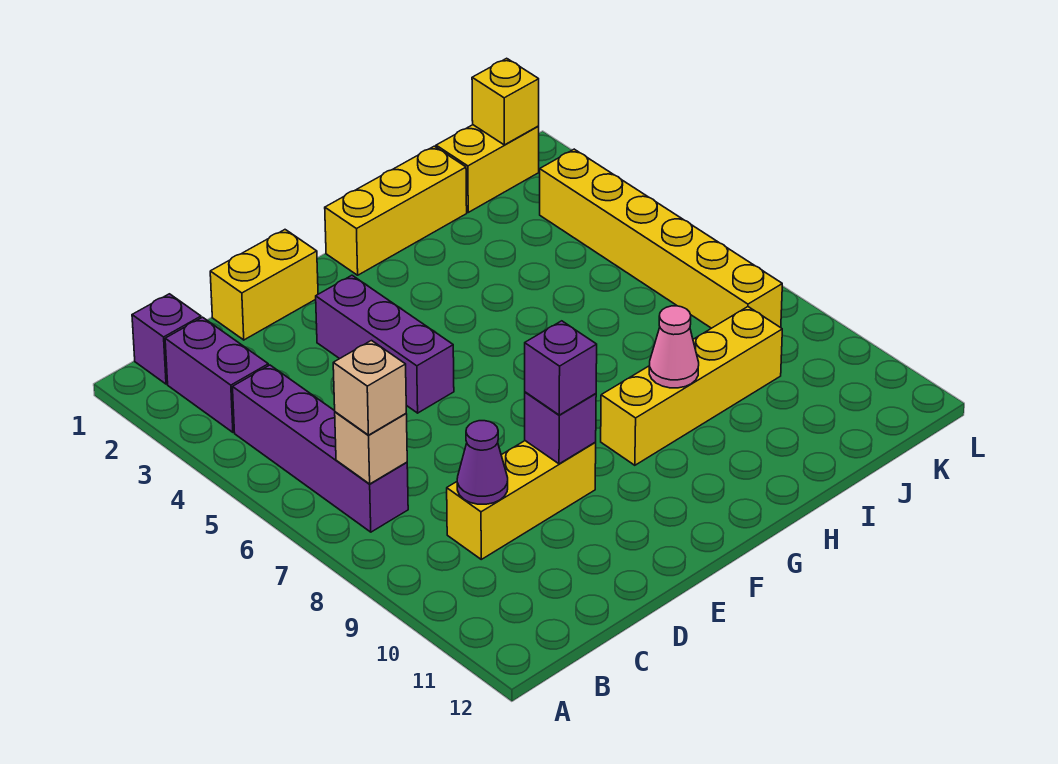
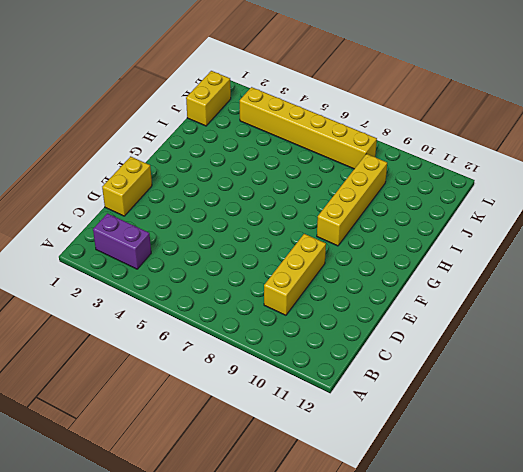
none -> purple 1x1 brick [132,294,201,384]
none -> purple 1x4 brick [233,365,408,532]
none -> purple 1x3 brick [316,275,454,413]

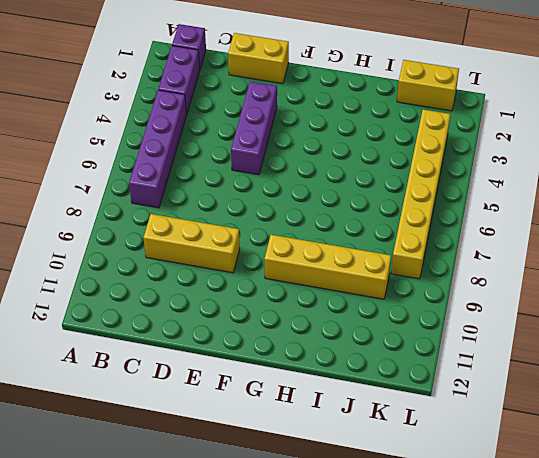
none -> yellow 1x3 brick [325,146,467,275]
none -> tan 1x1 brick [335,412,407,484]
none -> purple 1x1 cone [457,421,508,504]

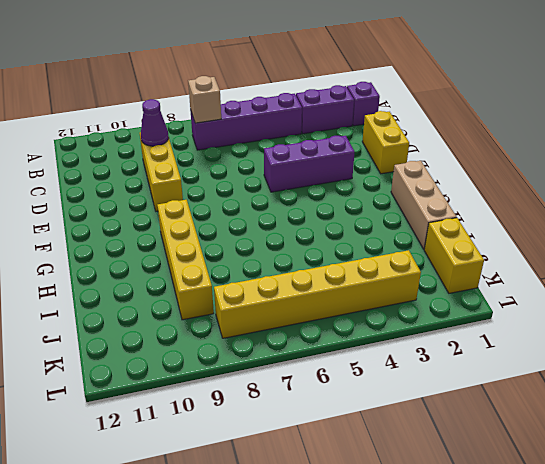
tan 1x3 brick [391,161,457,249] -> yellow 1x3 brick [325,146,467,275]
none -> purple 1x1 brick [525,392,596,464]
none -> pink 1x1 cone [649,306,699,388]
none -> yellow 1x1 brick [472,58,539,145]

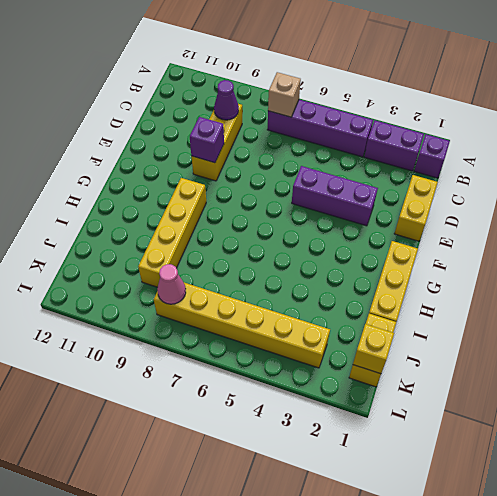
pink 1x1 cone [157,264,186,304] -> pink 1x1 cone moved to [649,306,699,388]
none -> tan 1x1 brick [333,341,406,435]
none -> purple 1x1 brick [525,321,597,415]

